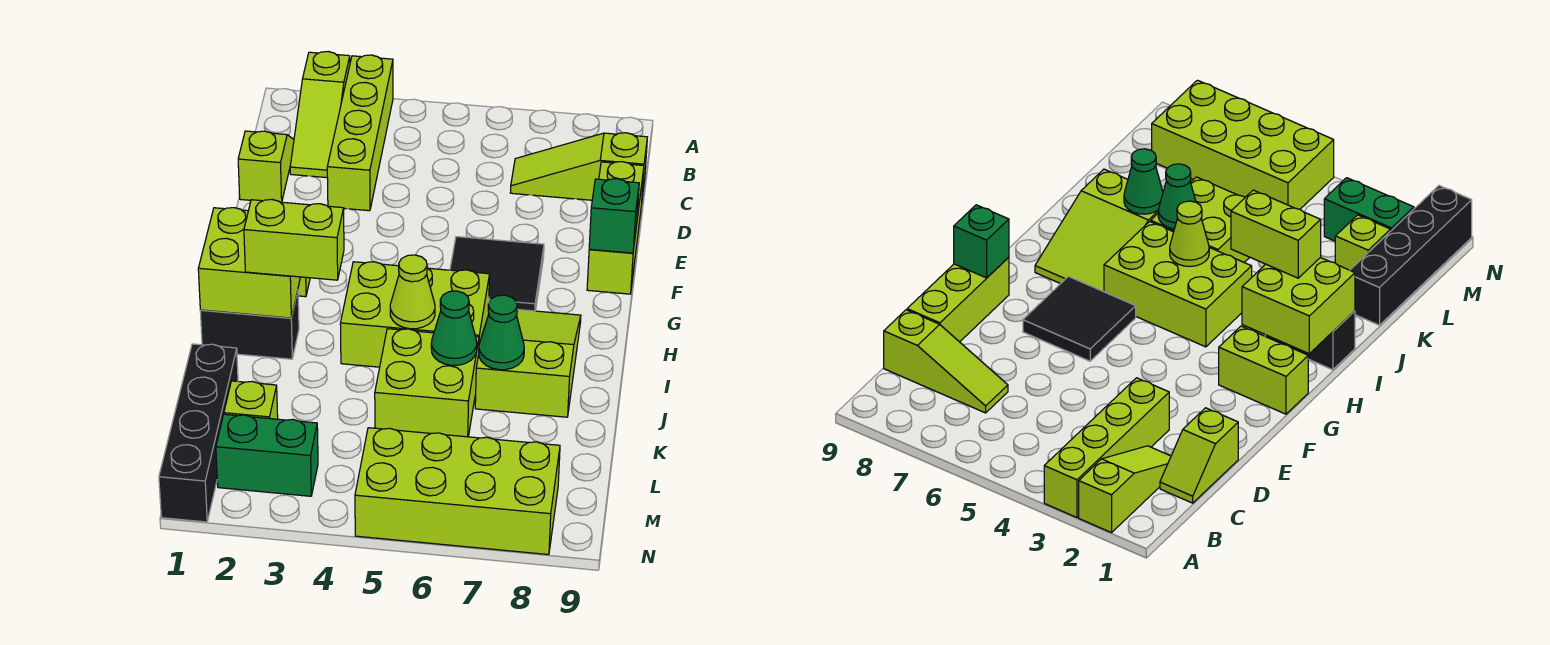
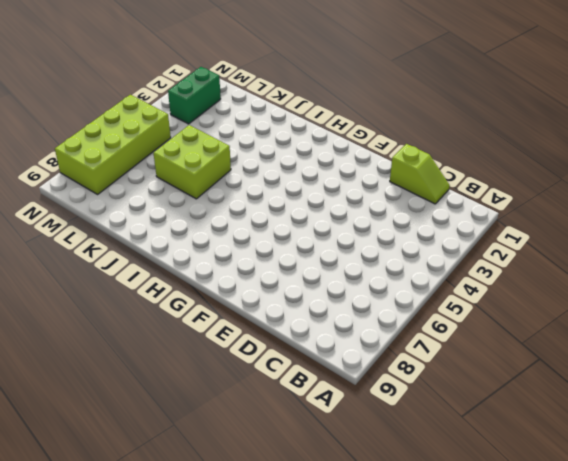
none -> lime 1x3 slope [290,52,350,178]
none -> lime 1x4 brick [327,55,393,211]
none -> lime 1x3 slope [510,133,647,200]

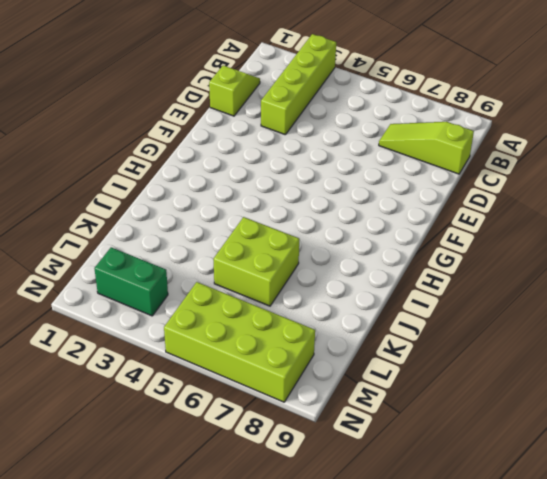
none -> lime 1x3 slope [290,52,350,178]
none -> lime 1x3 brick [587,162,644,294]
none -> black 2x2 tile [450,237,544,311]

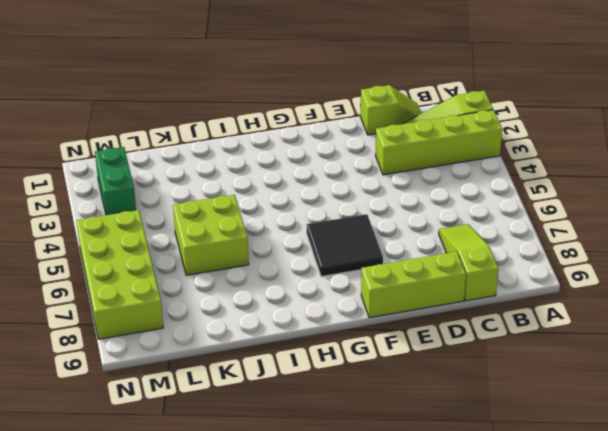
none -> lime 1x2 brick [1219,326,1308,414]
none -> lime 2x3 brick [340,262,490,367]
none -> lime 2x3 slope [475,309,581,417]

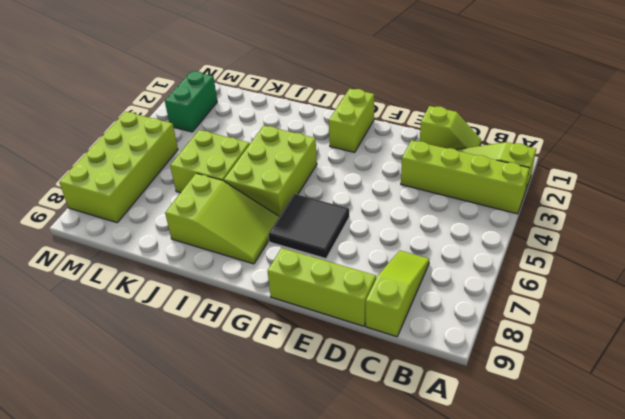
none -> black 1x2 brick [200,291,299,359]
none -> black 1x4 brick [159,344,238,522]
none -> lime 1x1 brick [224,381,278,419]

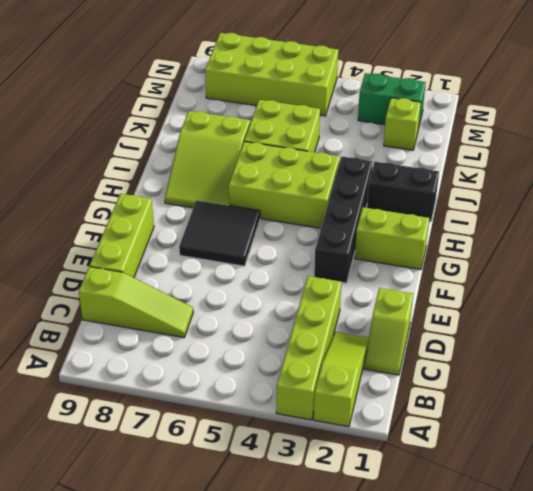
black 1x4 brick [314,157,373,283] -> black 1x4 brick moved to [159,344,238,522]
none -> green 1x1 brick [589,179,639,253]
none -> lime 2x2 brick [198,208,300,318]
none -> lime 1x1 cone [390,255,435,329]

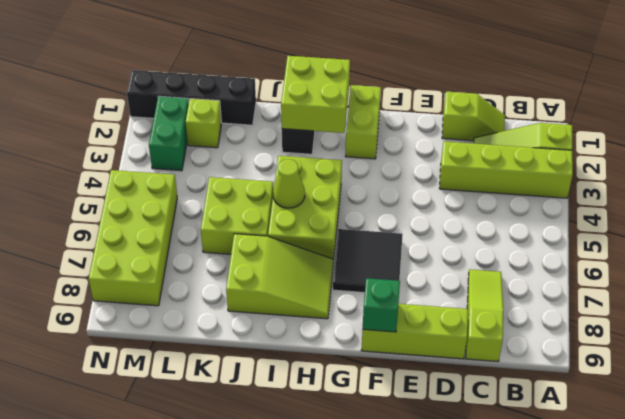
none -> green 1x1 cone [431,291,477,365]
none -> green 1x1 cone [479,295,524,370]
none -> lime 1x2 brick [244,199,344,280]

